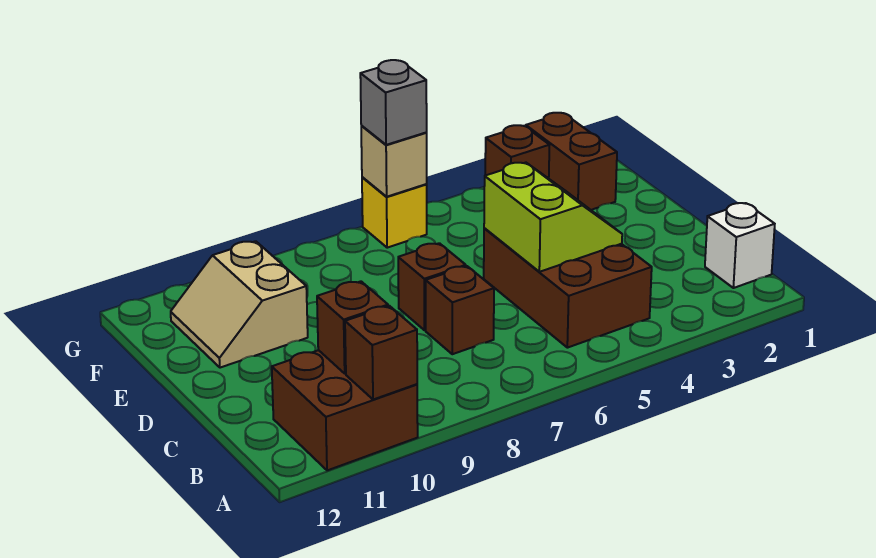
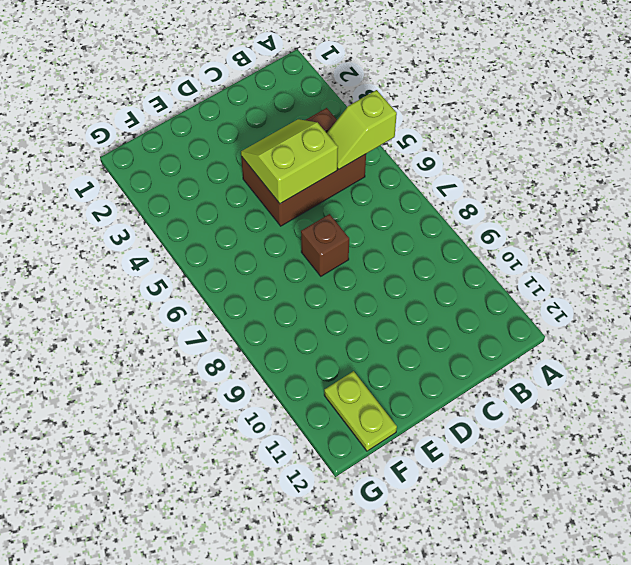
lime 1x2 slope [327,90,397,169] -> none
lime 1x2 plate [324,371,397,451] -> tan 2x2 slope [171,241,308,368]
none -> brown 2x2 brick [272,350,418,470]
none -> white 1x1 brick [705,203,775,288]
none -> brown 1x1 brick [426,266,494,354]

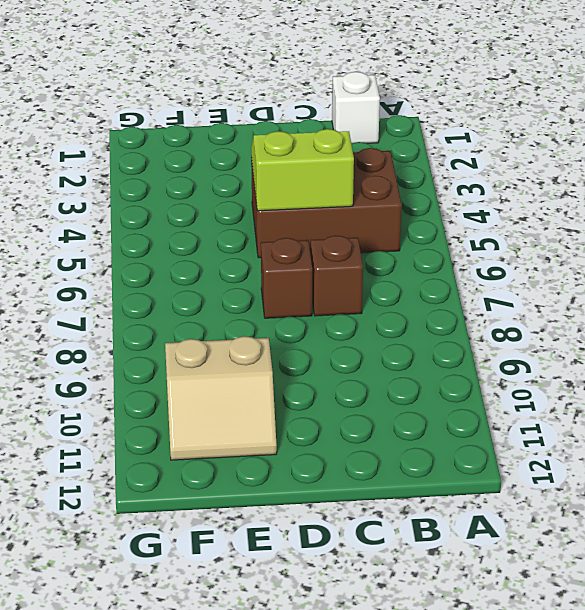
none -> brown 2x2 brick [272,350,418,470]
none -> brown 1x2 brick [526,113,617,210]
none -> brown 1x1 brick [485,125,549,178]

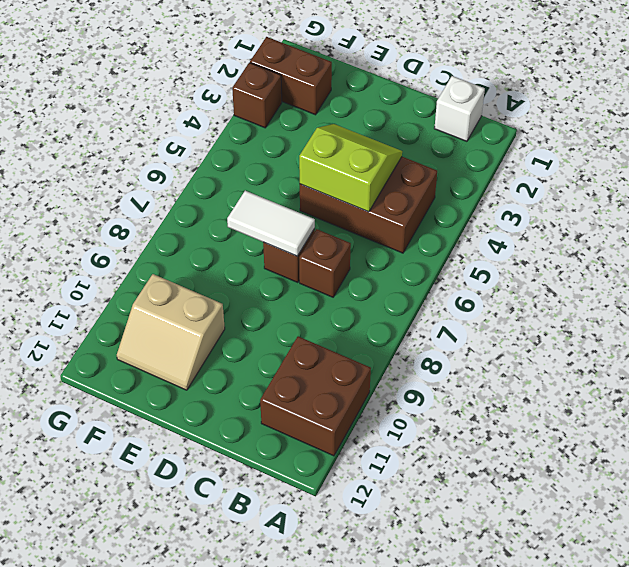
white 1x2 tile [227,191,315,256] -> none
none -> yellow 1x1 brick [362,177,427,248]
none -> brown 1x1 brick [345,306,417,400]
none -> brown 1x1 brick [317,281,388,374]

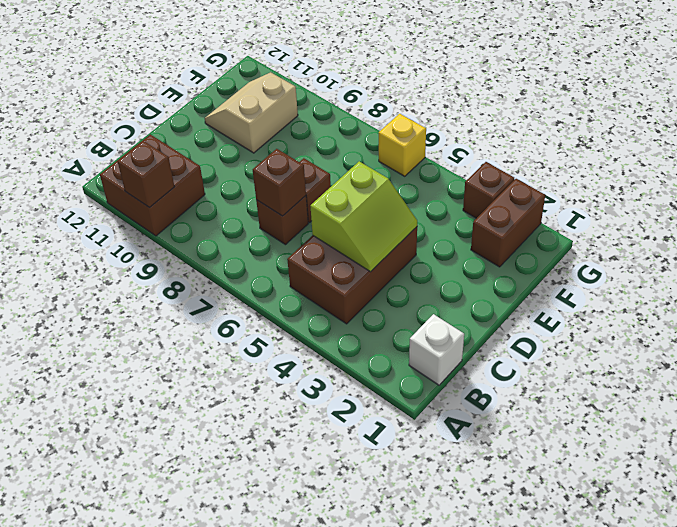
brown 1x1 brick [253,149,306,216] -> brown 1x1 brick moved to [317,281,388,374]
none -> tan 1x1 brick [361,126,427,197]
none -> grey 1x1 brick [360,60,427,145]

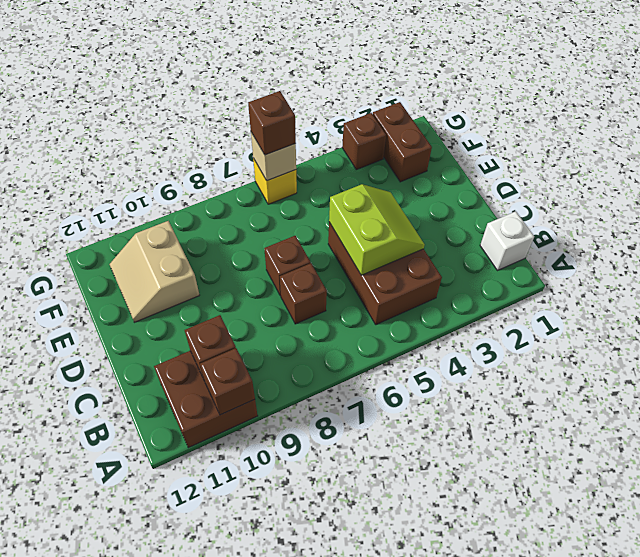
brown 1x1 brick [248,91,296,155] -> grey 1x1 brick [360,60,427,145]

